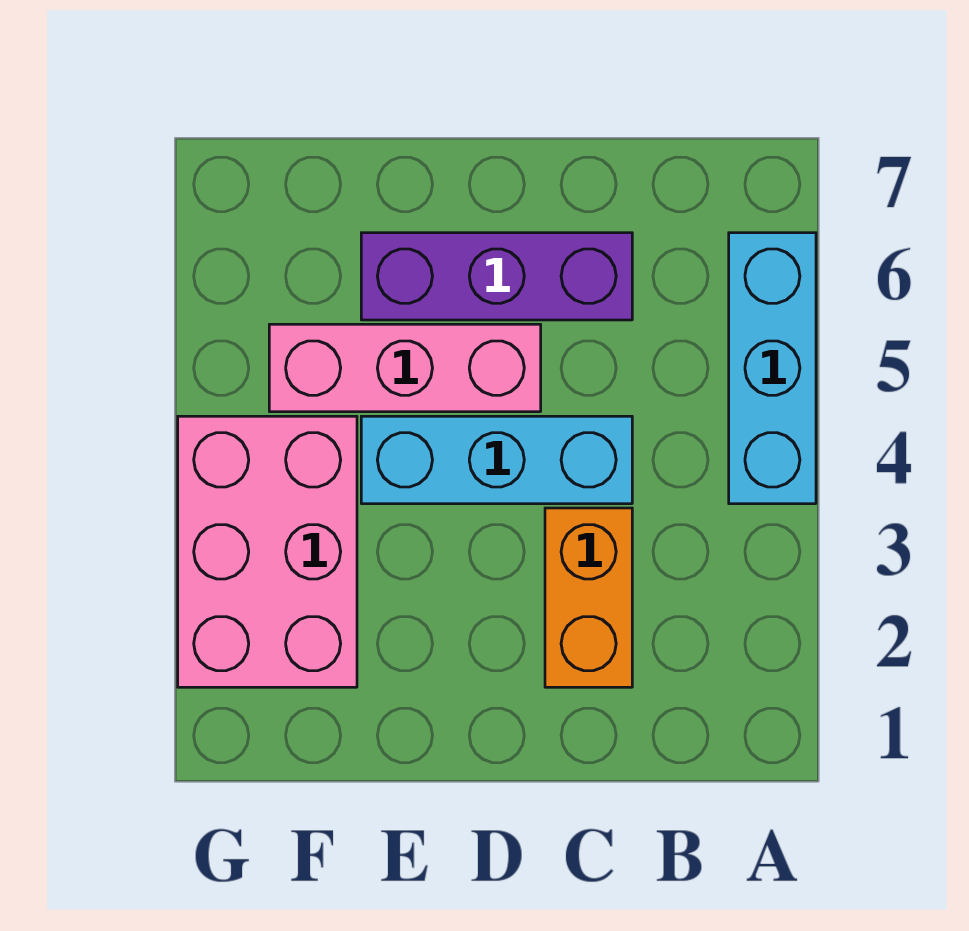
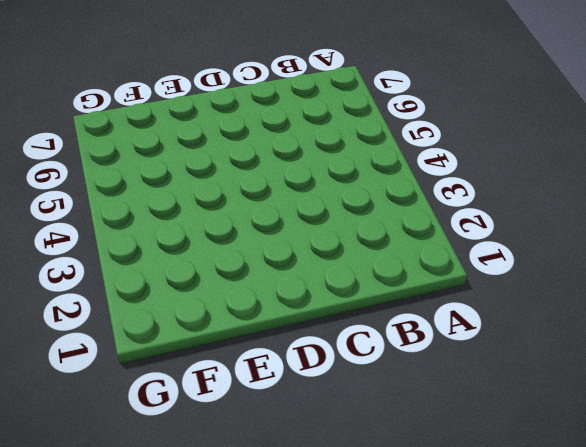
none -> cyan 1x3 brick [729,233,816,504]
none -> orange 1x2 brick [545,508,632,687]

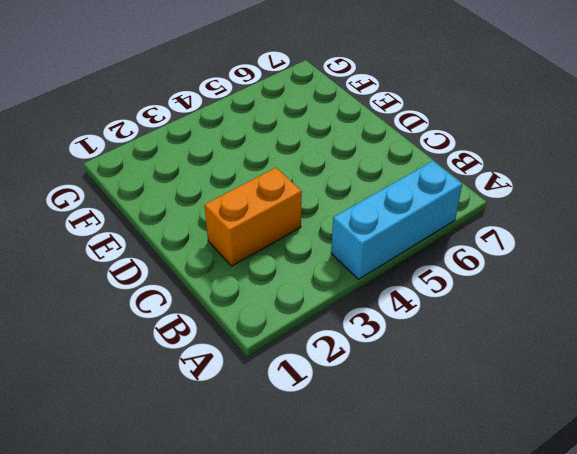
none -> cyan 1x3 brick [361,416,632,504]
none -> purple 1x3 brick [361,233,632,320]

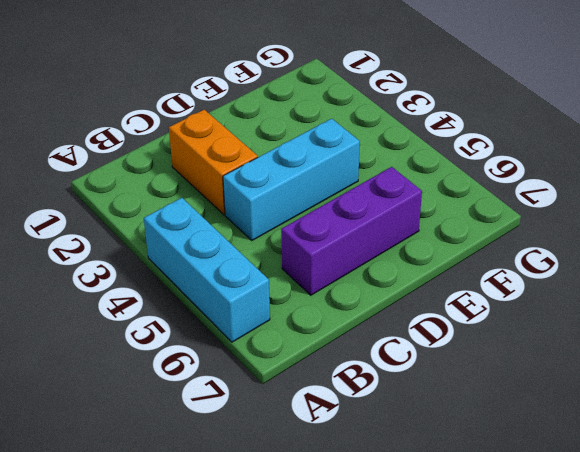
none -> pink 1x3 brick [269,324,541,412]
none -> pink 2x3 brick [178,416,357,687]

